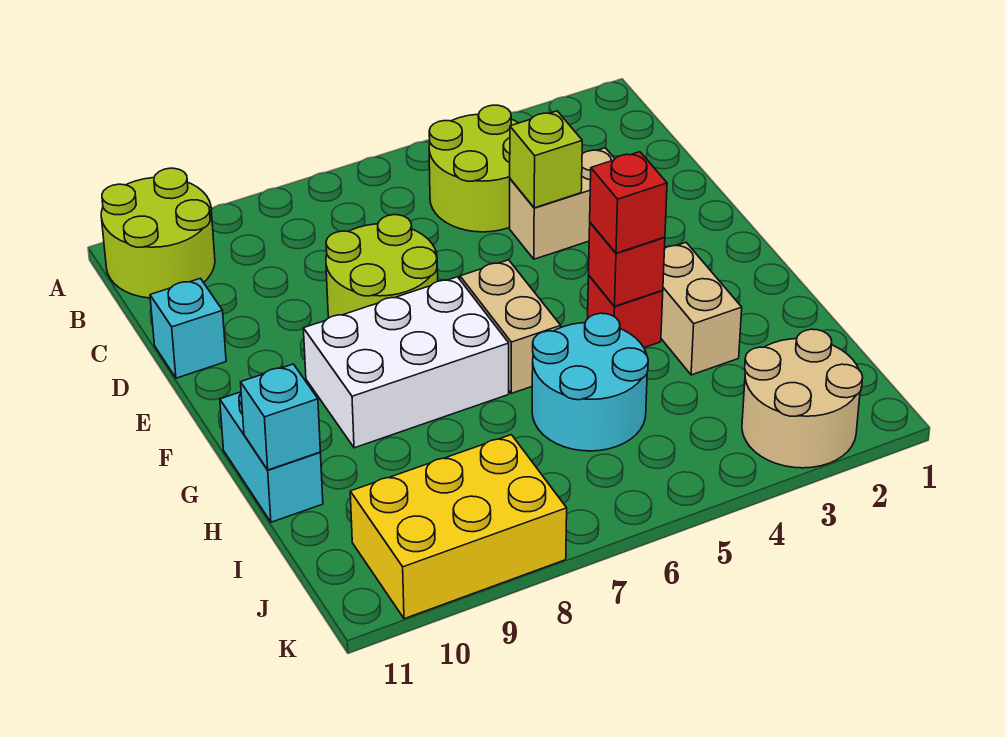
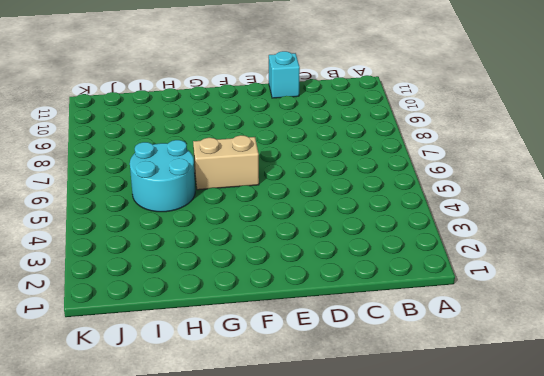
none -> lime 2x2 round brick [101,168,215,298]
none -> lime 2x2 round brick [429,105,518,232]
none -> tan 1x2 brick [510,148,615,259]

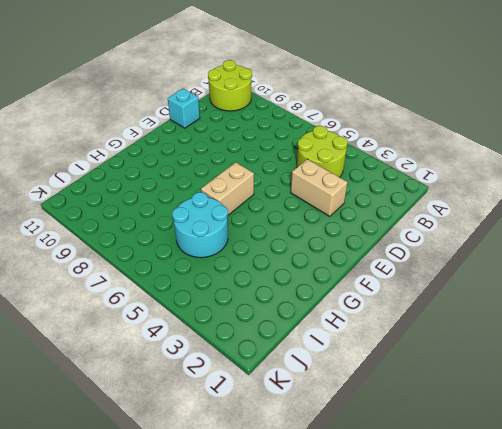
none -> lime 2x2 round brick [326,215,438,318]
none -> white 2x3 brick [303,277,509,448]
none -> tan 1x2 brick [661,243,742,375]

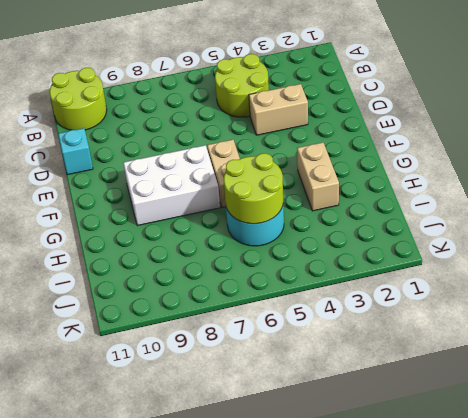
lime 2x2 round brick [224,153,283,224] -> lime 2x2 round brick moved to [326,215,438,318]
none -> red 1x1 brick [588,275,663,348]
none -> cyan 1x2 brick [220,392,323,522]
none -> tan 2x2 round brick [742,329,863,468]

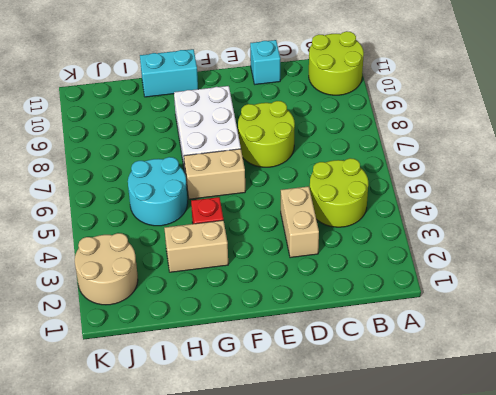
none -> yellow 2x3 brick [350,435,567,619]
none -> lime 1x1 brick [510,111,582,208]
none -> red 1x1 brick [589,223,665,306]

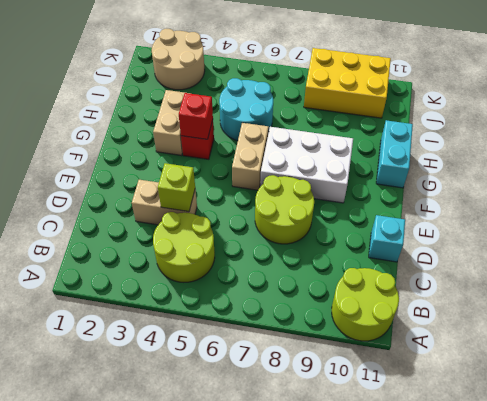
none -> cyan 1x1 brick [241,364,320,470]
none -> red 1x1 brick [590,152,667,253]

